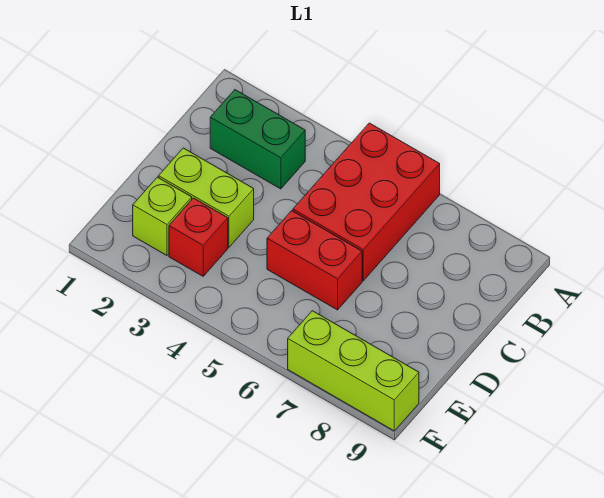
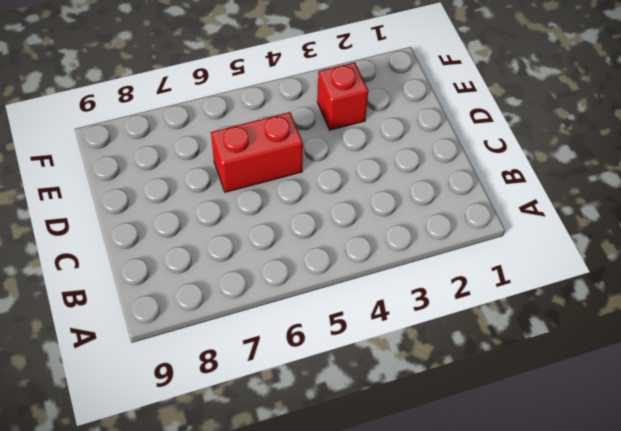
none -> red 2x3 brick [293,123,440,281]
none -> green 1x2 brick [210,90,305,189]

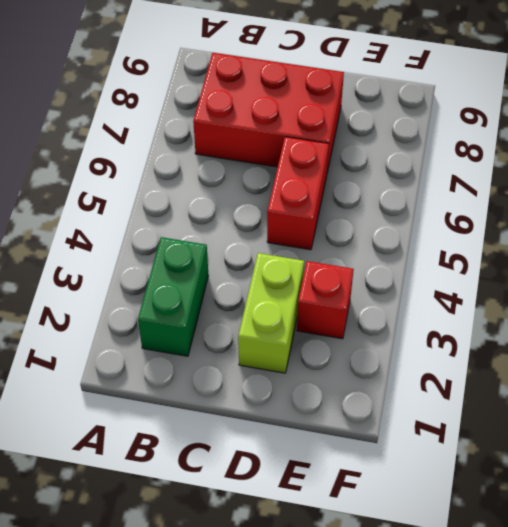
red 2x3 brick [193,53,344,172] -> red 2x3 brick moved to [293,123,440,281]
none -> lime 1x1 brick [133,177,192,255]
none -> lime 1x3 brick [288,311,419,431]

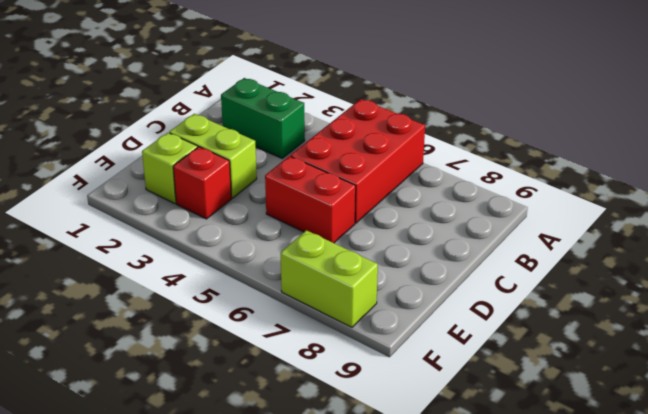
lime 1x2 brick [281,230,378,327] -> lime 1x3 brick [288,311,419,431]

